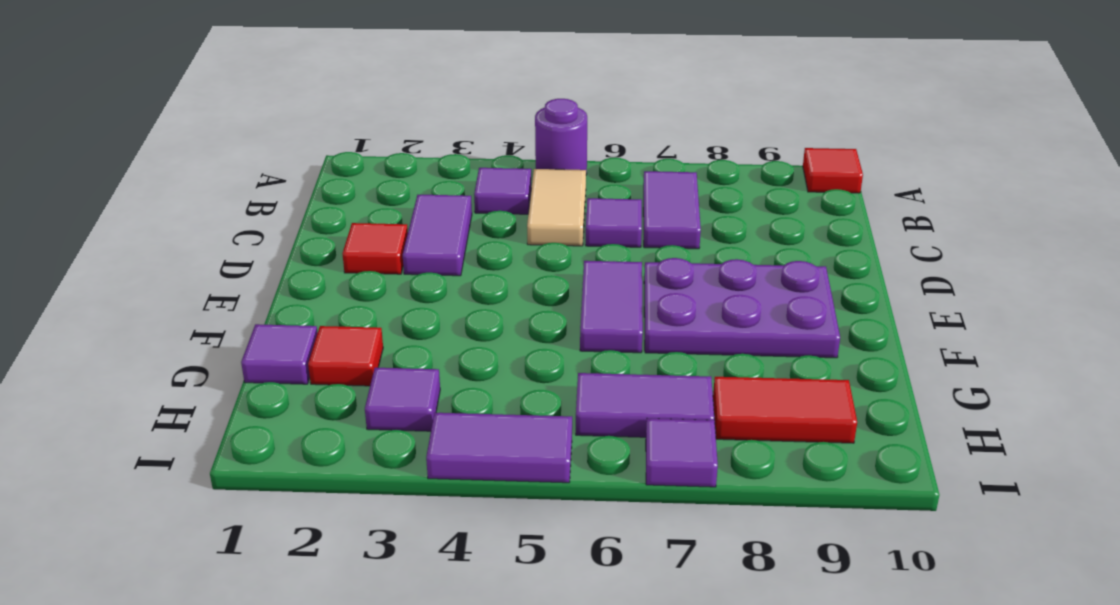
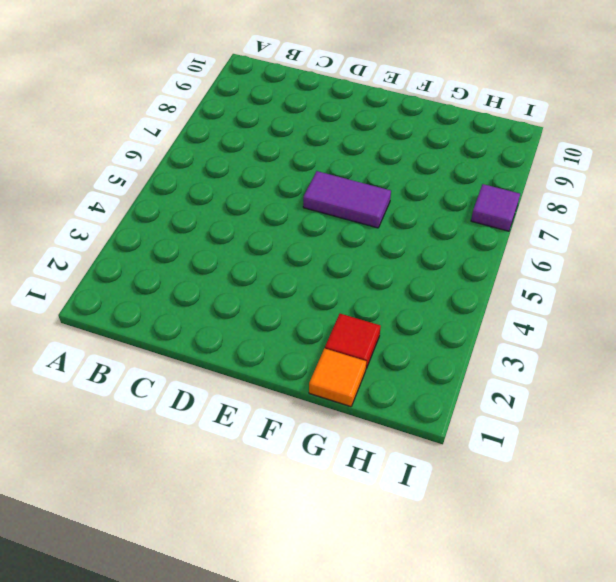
orange 1x1 tile [309,348,366,407] -> purple 1x1 tile [241,324,318,384]
none -> purple 1x1 round brick [535,99,587,175]
none -> red 1x1 tile [803,148,863,193]
none -> purple 1x1 tile [474,168,531,214]

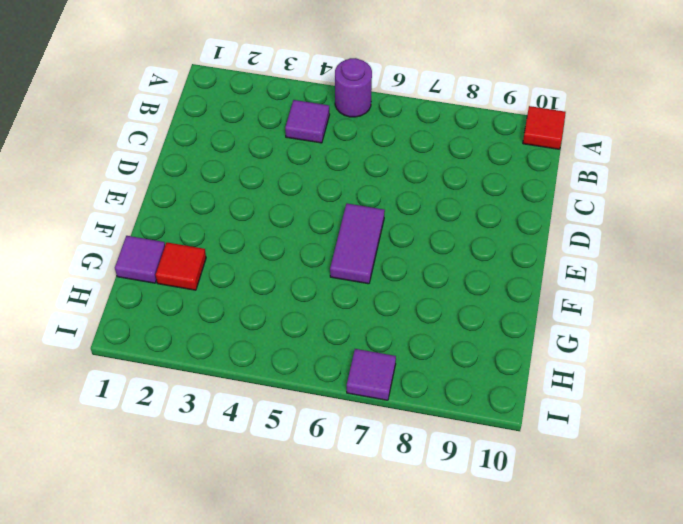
none -> tan 1x2 tile [527,169,586,246]
none -> purple 1x2 tile [643,171,701,249]
none -> purple 1x2 tile [403,195,472,276]

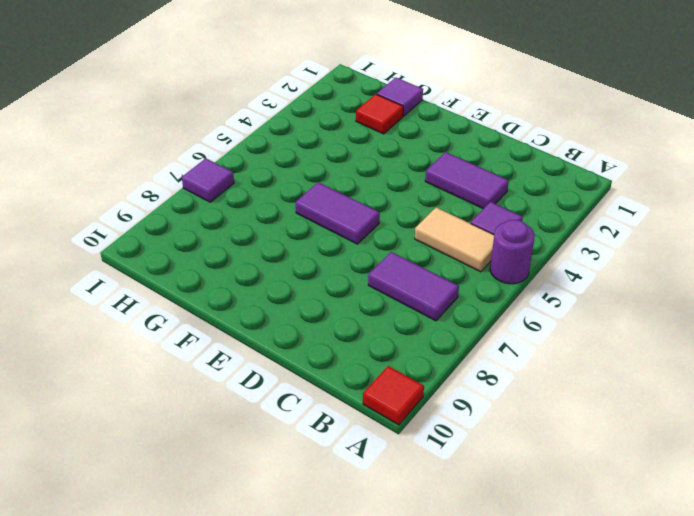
none -> purple 1x1 tile [586,198,642,247]
none -> red 1x1 tile [342,223,408,274]
none -> purple 2x3 plate [644,258,840,358]

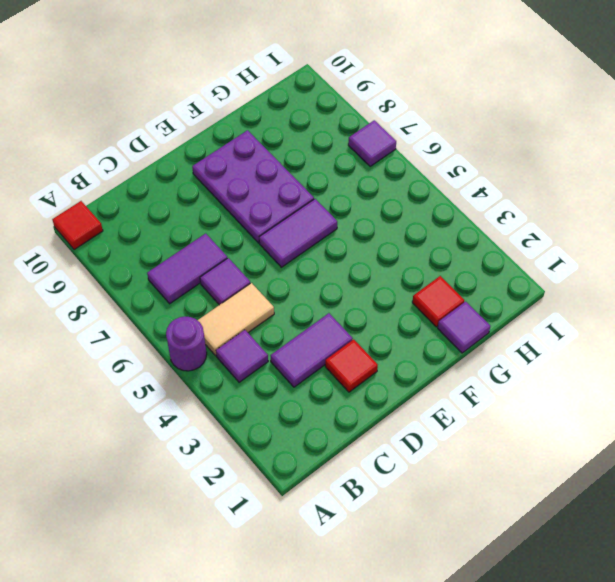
none -> purple 1x1 tile [365,368,440,431]
none -> purple 1x2 tile [576,373,714,437]
none -> red 1x2 tile [713,377,857,443]

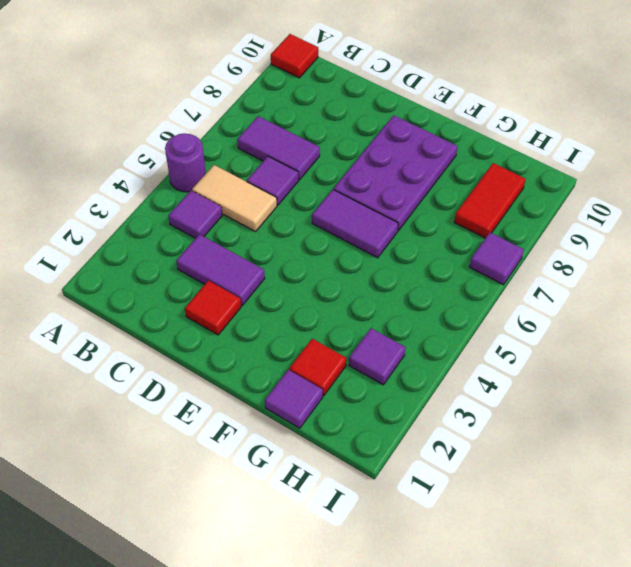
none -> purple 1x2 tile [576,373,714,437]
none -> purple 1x2 tile [426,413,572,483]

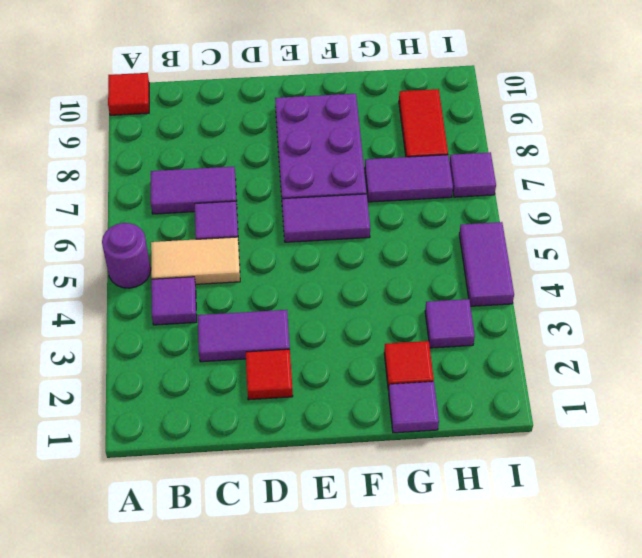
purple 1x2 tile [365,155,453,202] -> purple 1x2 tile turned to [576,373,714,437]

